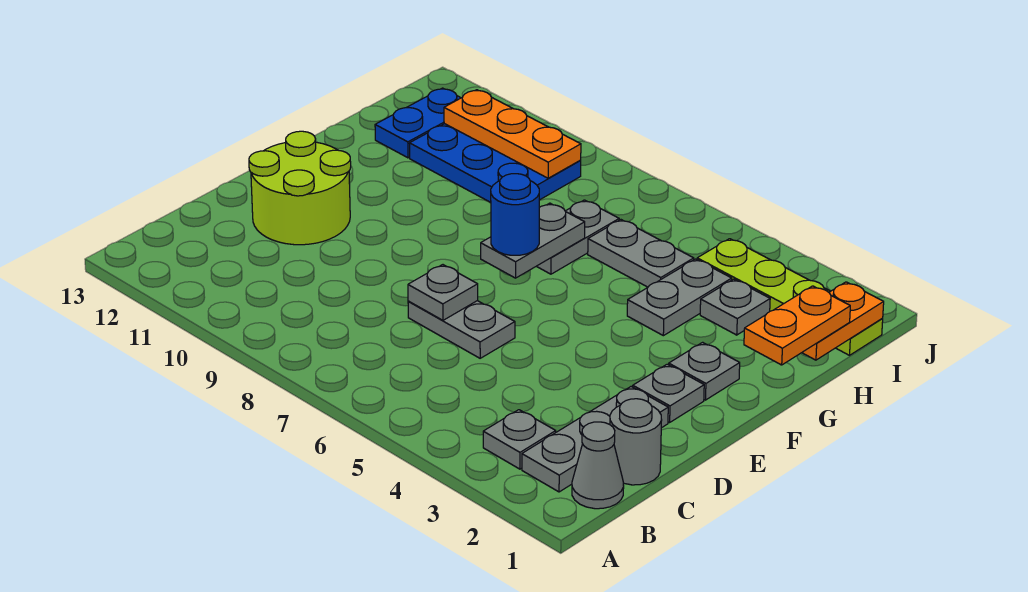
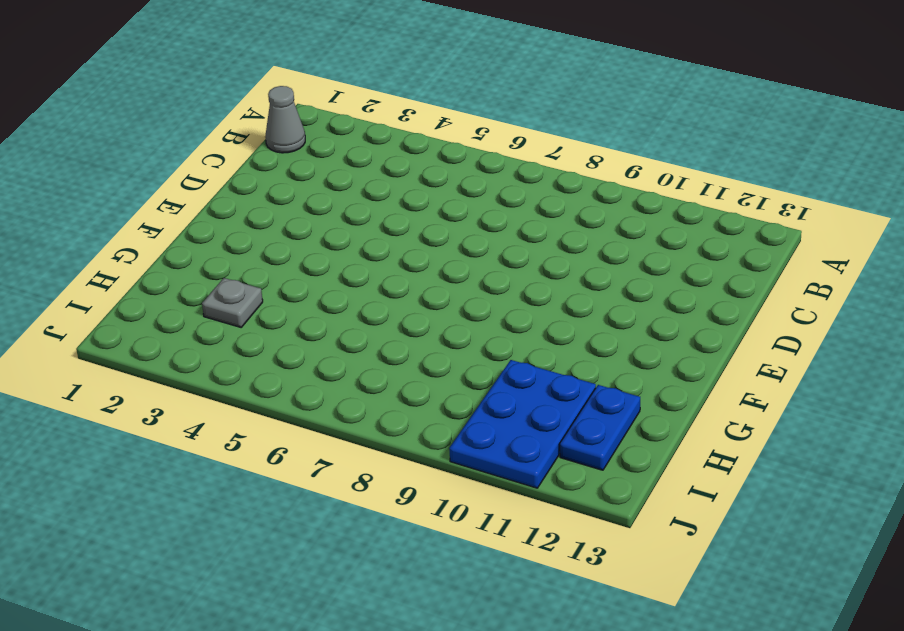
blue 2x3 plate [449,360,596,488] -> blue 2x3 plate turned to [409,124,581,202]
none -> grey 1x3 plate [522,387,668,492]
none -> grey 1x1 plate [483,410,556,469]
none -> grey 1x1 round brick [610,399,662,485]

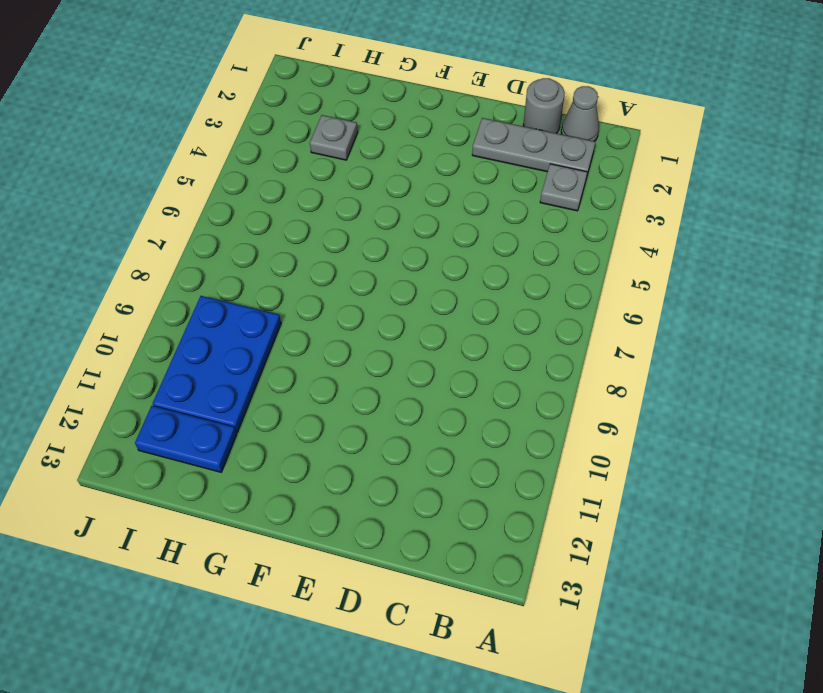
none -> grey 1x2 plate [408,301,515,358]
none -> lime 2x2 round brick [249,131,351,245]
none -> grey 1x1 plate [633,364,704,422]

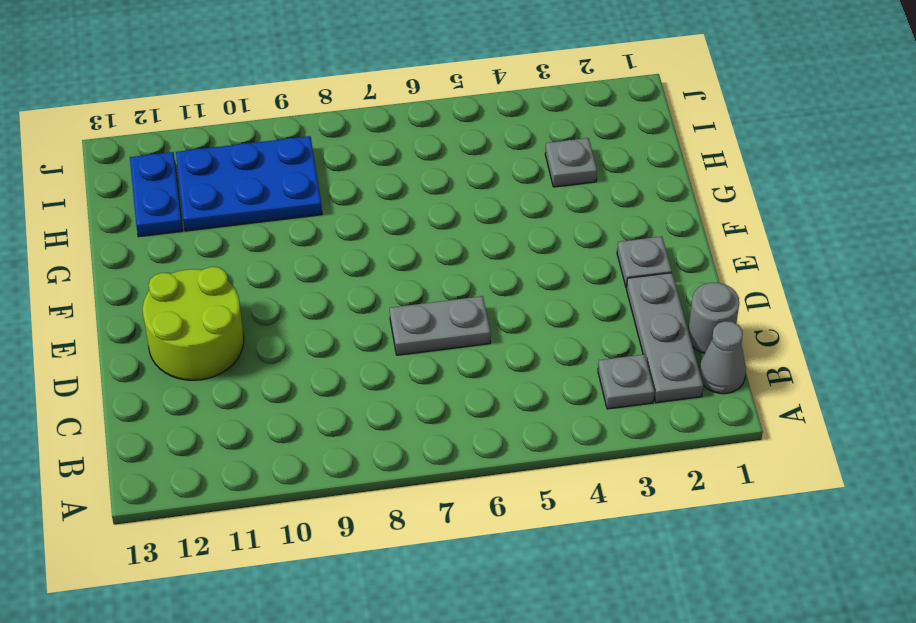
none -> grey 1x1 plate [669,342,740,400]
none -> grey 1x2 plate [627,259,732,336]
none -> grey 1x2 plate [537,200,619,274]

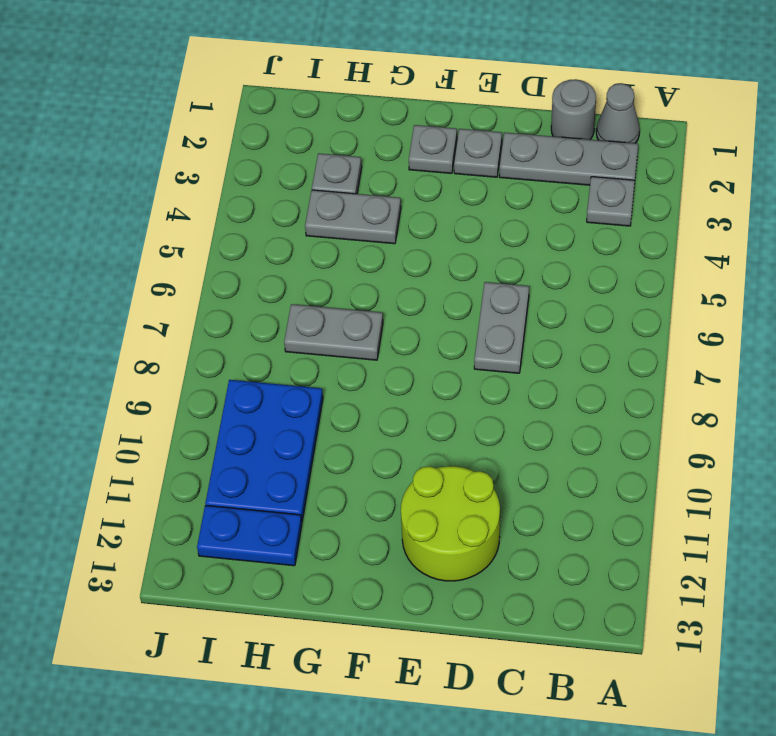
none -> grey 1x2 plate [588,220,694,287]
none -> lime 1x4 plate [697,239,883,355]
none -> grey 1x1 plate [408,265,478,320]

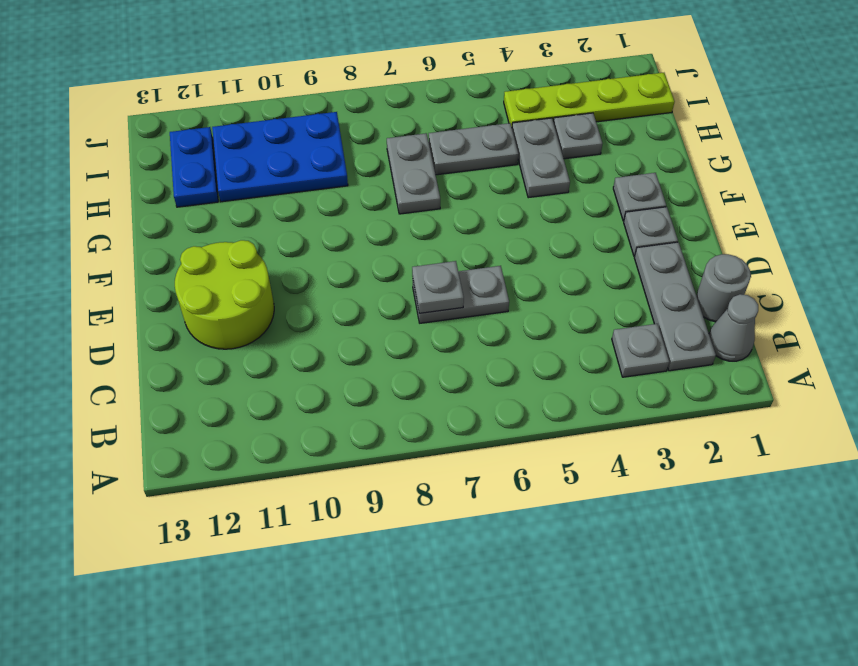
none -> grey 1x2 plate [481,203,585,278]
none -> orange 1x2 plate [802,282,884,360]
none -> orange 1x3 plate [444,90,581,178]

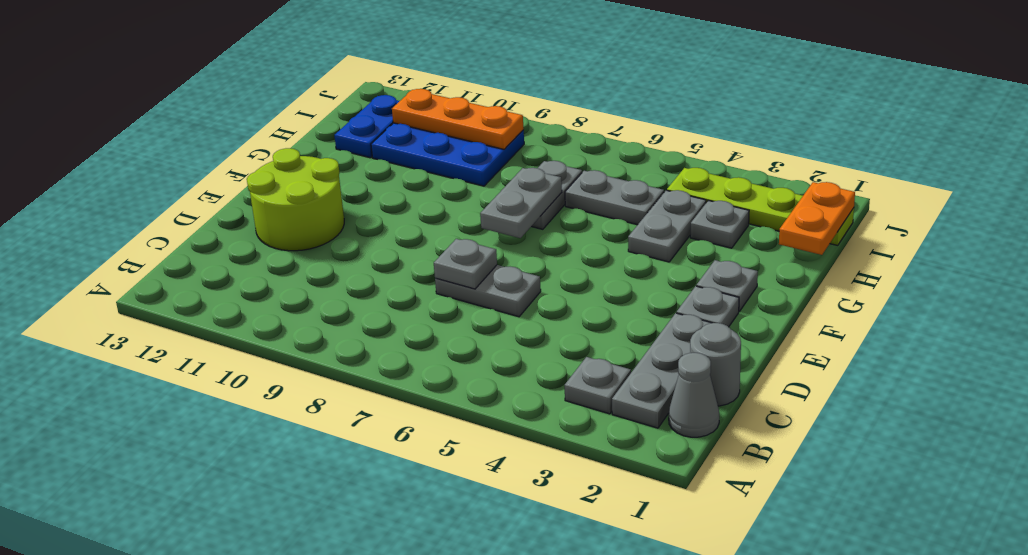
none -> blue 1x1 round brick [491,174,539,255]
none -> orange 1x2 plate [744,286,850,365]

